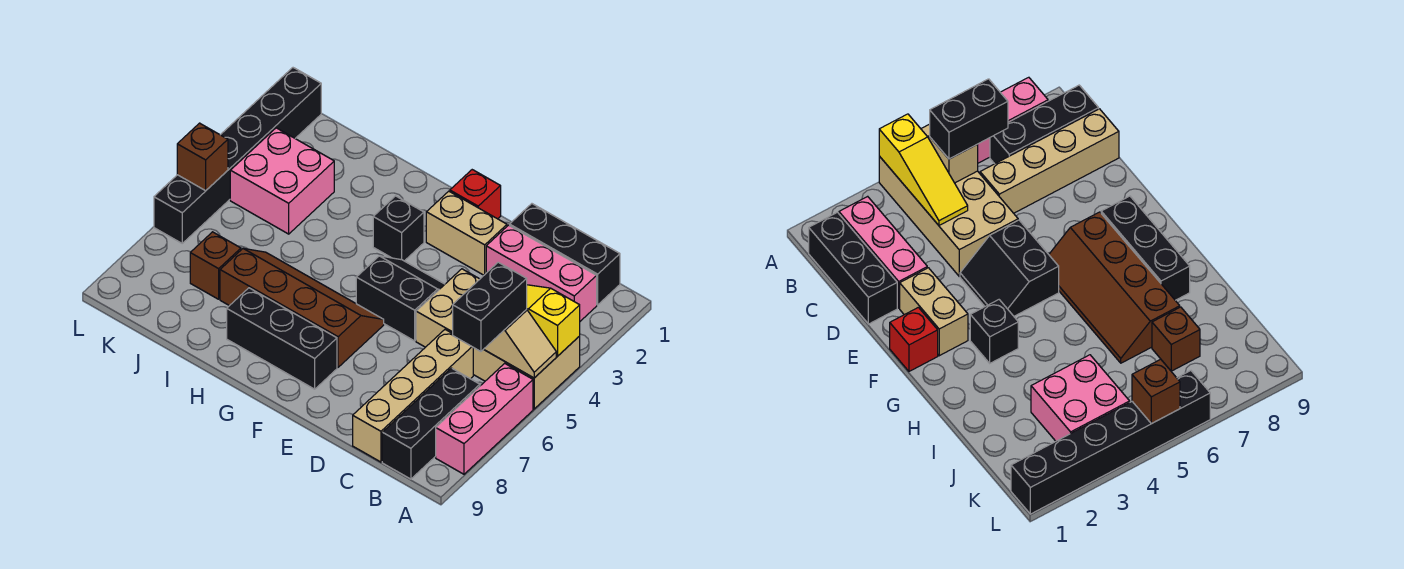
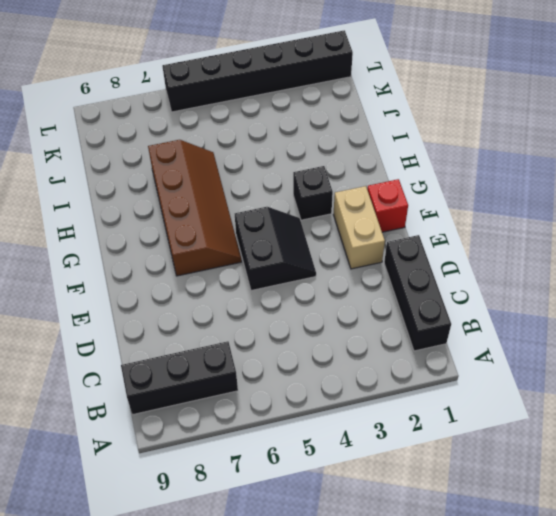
none -> tan 2x4 brick [416,269,580,409]
none -> pink 1x3 brick [436,363,533,474]
none -> pink 1x3 brick [486,225,597,321]

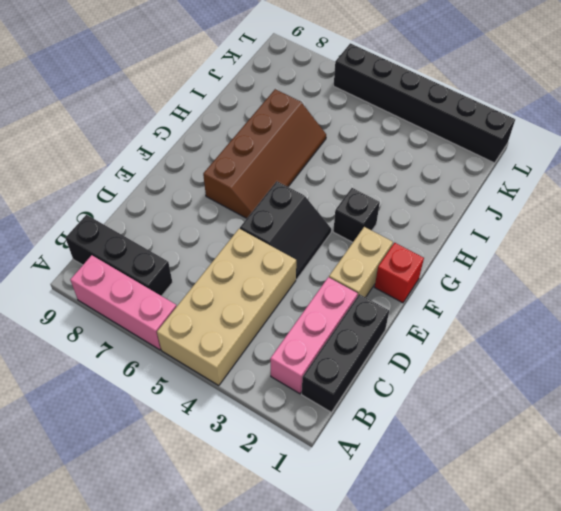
none -> tan 1x4 brick [353,330,473,462]
none -> black 1x3 brick [227,288,337,389]
none -> pink 2x2 brick [230,128,334,234]

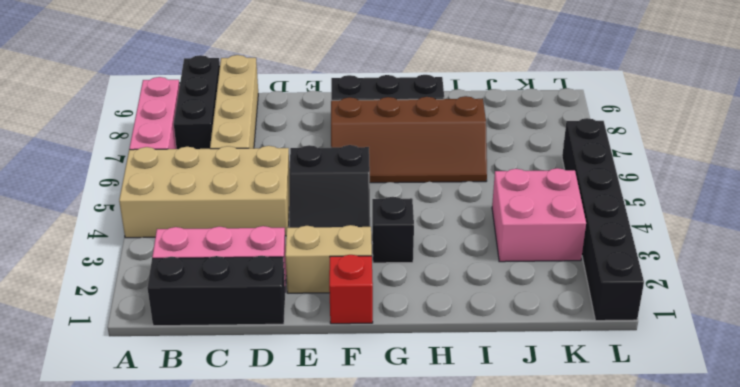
none -> brown 1x1 brick [190,232,241,299]
none -> yellow 1x3 slope [526,285,580,356]
none -> tan 1x2 slope [484,310,556,378]

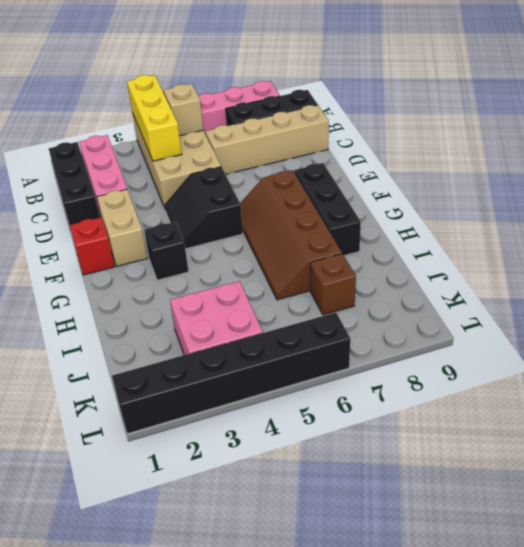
yellow 1x3 brick [127,75,182,161] -> yellow 1x3 slope [526,285,580,356]
none -> brown 1x1 brick [177,123,228,191]
none -> black 1x2 brick [453,262,527,351]

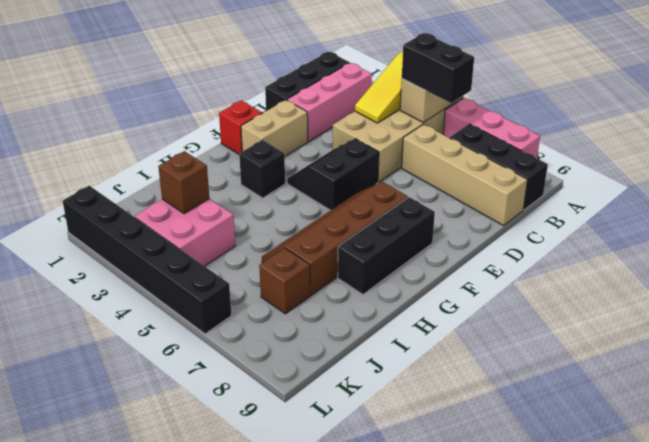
brown 1x1 brick [158,151,209,214] -> brown 1x1 brick moved to [177,123,228,191]

